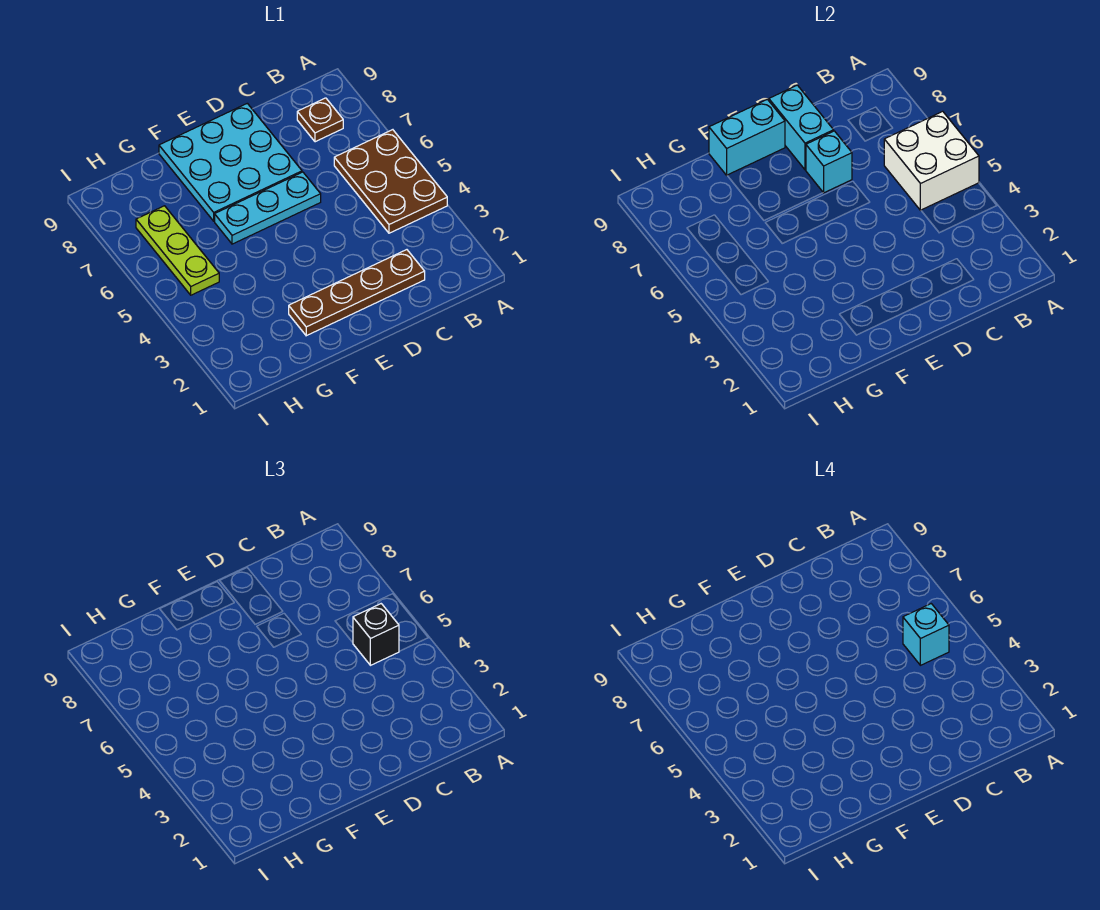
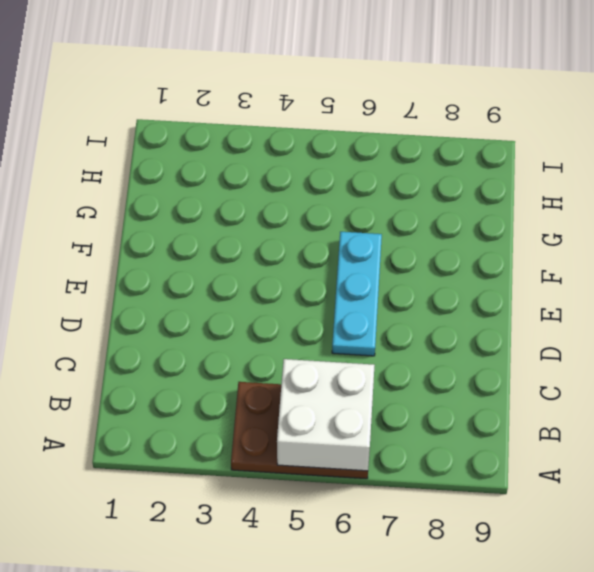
none -> brown 1x1 plate [297,98,343,142]
none -> brown 1x4 plate [289,250,425,336]
none -> cyan 3x3 plate [159,103,302,221]

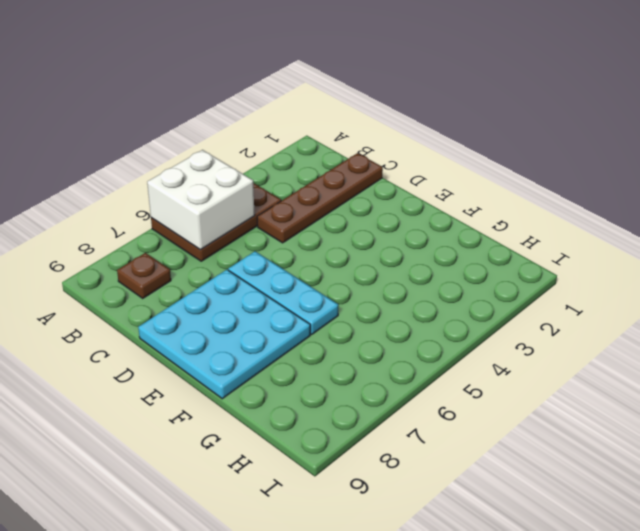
brown 1x4 plate [257,153,383,243] -> brown 1x4 plate turned to [289,250,425,336]
none -> lime 1x3 plate [136,206,219,295]
none -> cyan 1x1 brick [806,131,852,193]
none -> cyan 1x2 brick [769,85,834,170]

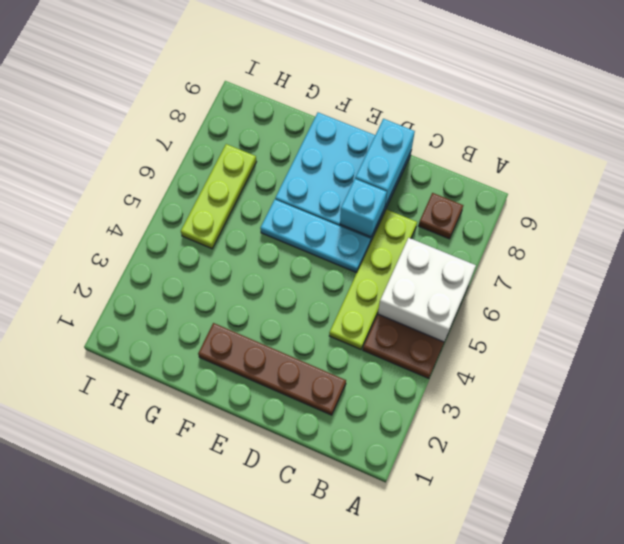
lime 1x4 plate [329,209,417,349] -> none
none -> cyan 1x2 brick [709,99,785,175]
none -> black 1x1 brick [353,604,399,665]
none -> cyan 1x1 brick [903,604,949,665]

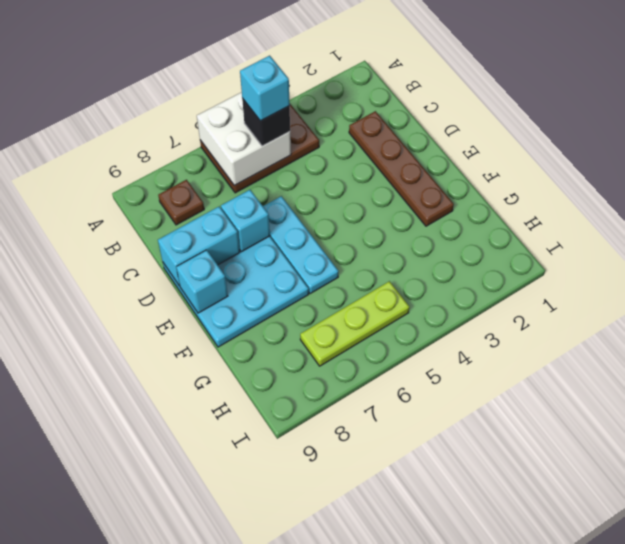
cyan 1x1 brick [176,250,228,313] -> cyan 1x2 brick [709,99,785,175]

